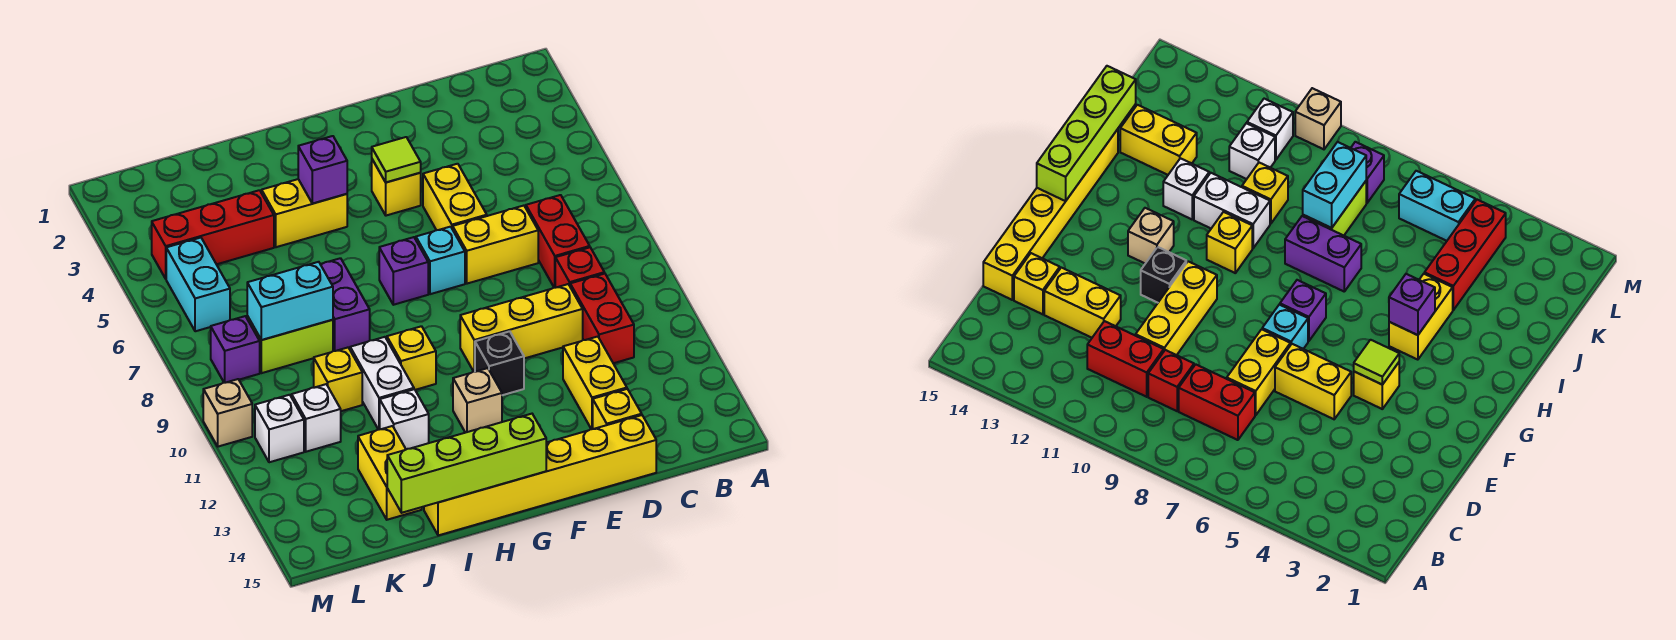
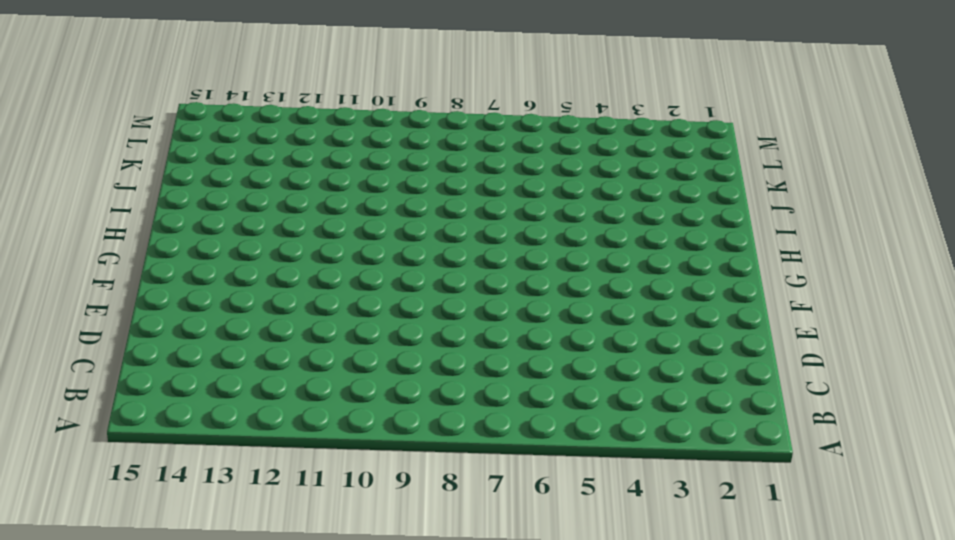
none -> red 1x2 brick [526,195,590,288]
none -> red 1x1 brick [555,247,604,288]
none -> red 1x2 brick [570,274,634,363]
none -> yellow 1x2 brick [453,206,538,284]

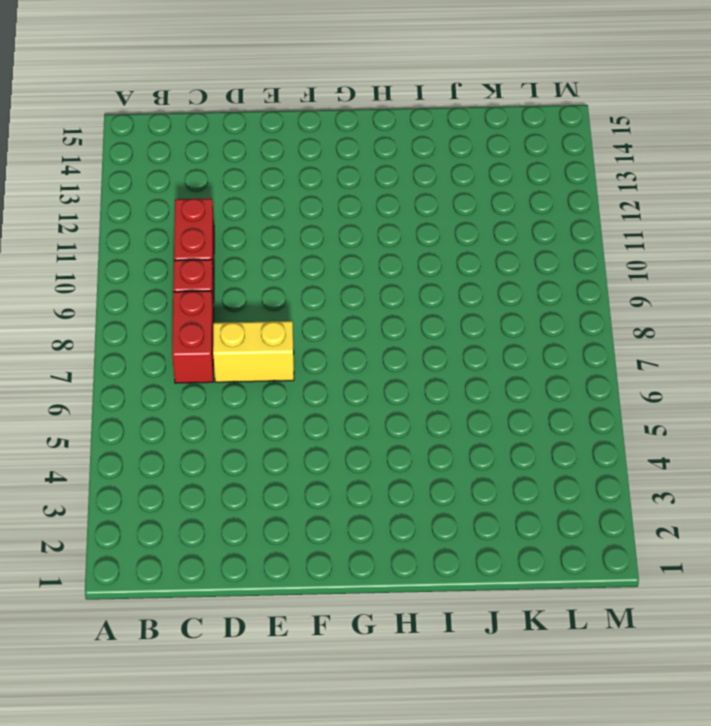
none -> yellow 1x3 brick [460,284,583,372]
none -> yellow 1x2 brick [563,337,627,429]
none -> yellow 1x1 brick [593,389,642,429]
none -> yellow 1x6 brick [424,415,656,535]

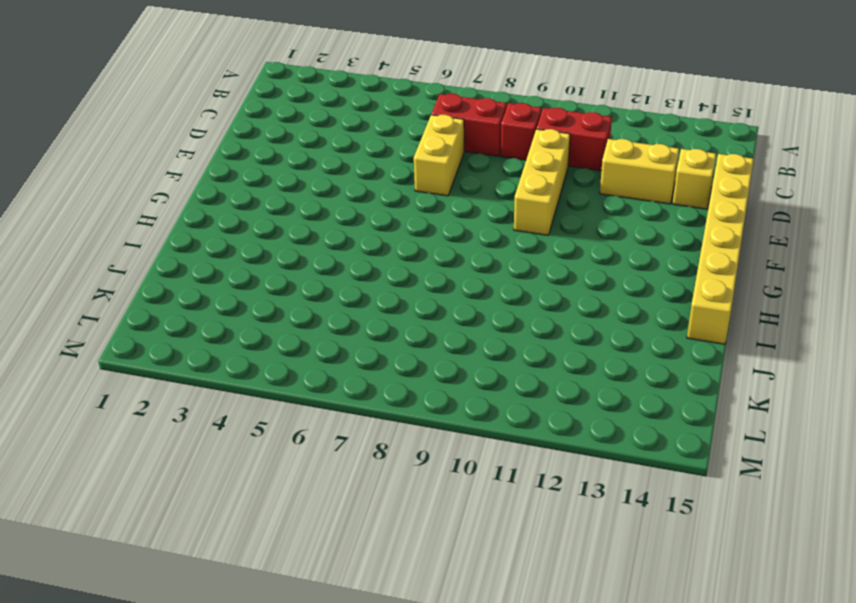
none -> yellow 1x2 brick [423,164,487,230]
none -> yellow 1x1 brick [372,160,421,216]
none -> cyan 1x1 brick [416,227,465,294]
none -> black 1x1 brick [475,331,524,395]

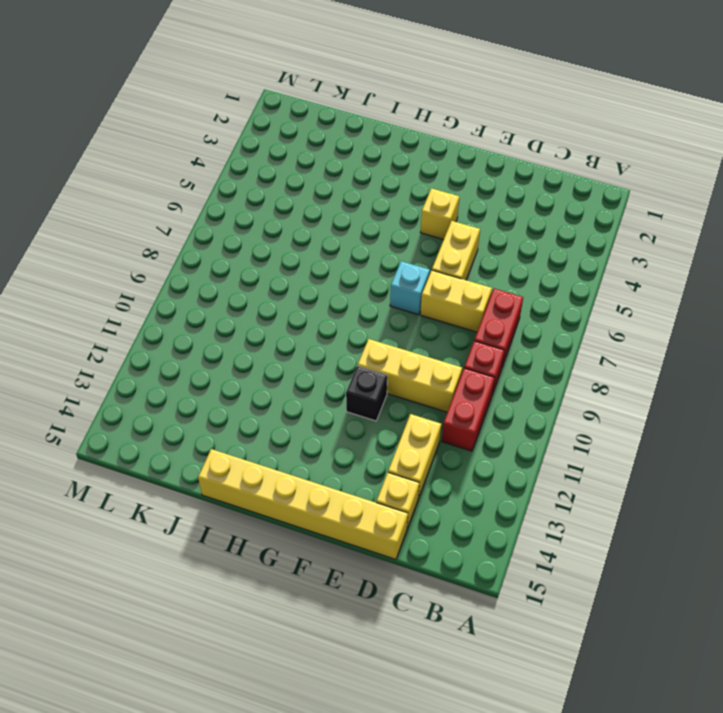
none -> purple 1x1 brick [379,237,428,305]
none -> tan 1x1 brick [453,368,502,433]
none -> yellow 1x2 brick [262,179,347,247]
none -> yellow 1x1 brick [387,326,436,390]

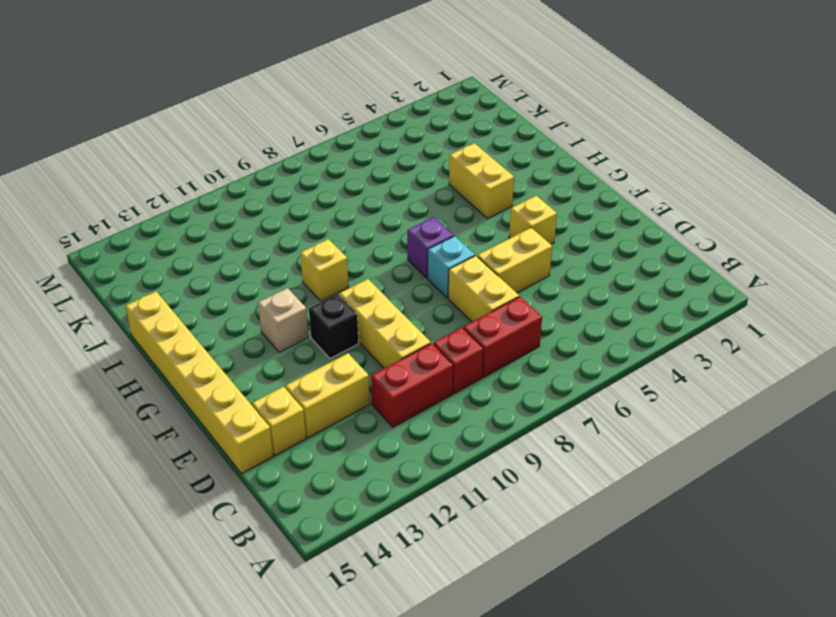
none -> purple 1x2 brick [320,258,370,351]
none -> white 1x2 brick [350,337,414,430]
none -> white 1x1 brick [380,389,429,449]
none -> red 1x3 brick [152,190,274,279]

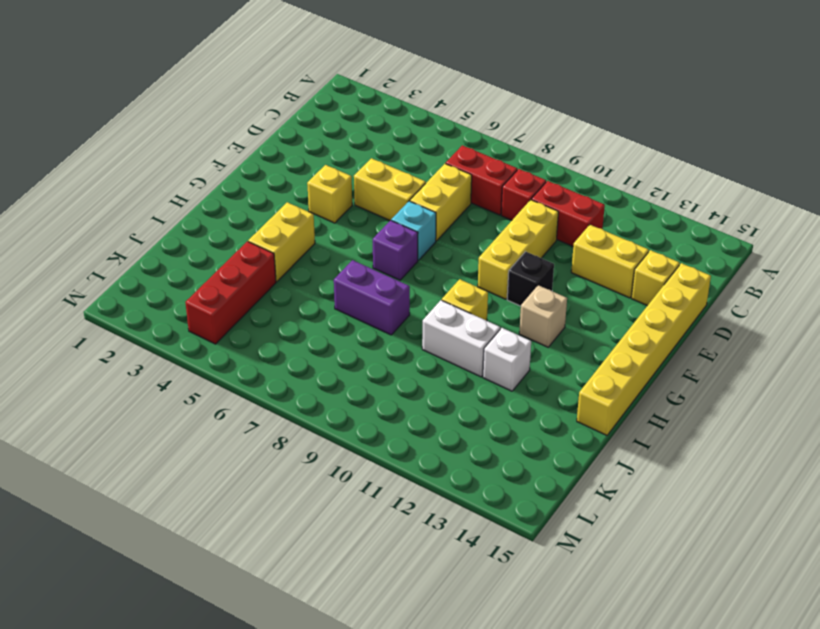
none -> lime 1x2 brick [247,316,333,373]
none -> yellow 1x1 brick [314,348,362,411]
none -> yellow 1x2 brick [358,426,422,520]
none -> white 1x1 brick [292,384,341,452]

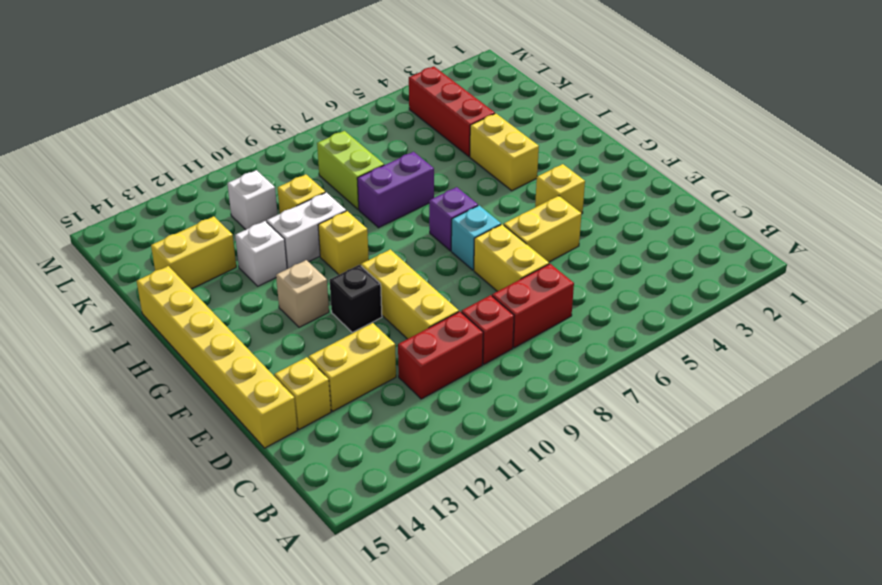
none -> cyan 1x2 brick [166,238,230,331]
none -> purple 1x1 brick [211,316,260,383]
none -> white 1x1 brick [255,395,304,462]
none -> tan 1x1 brick [203,379,252,447]

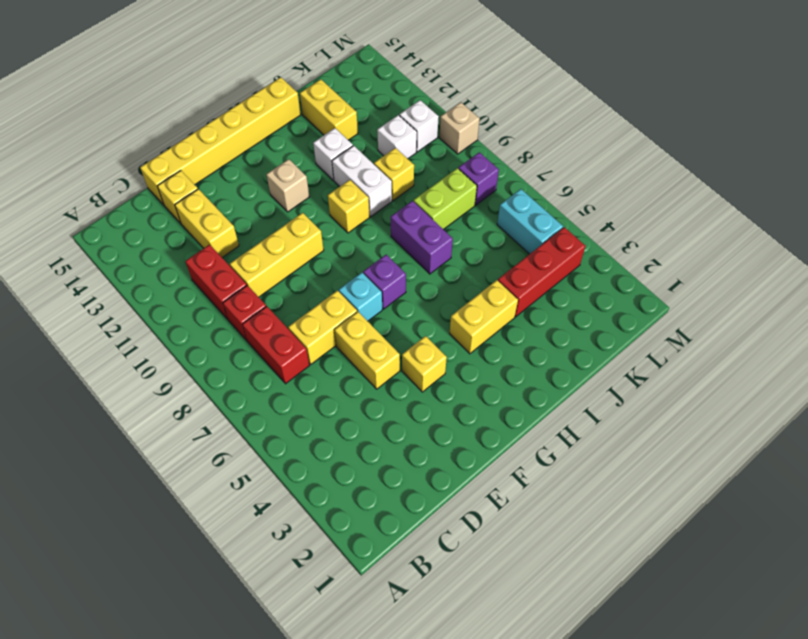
none -> black 1x1 brick [475,331,524,395]
none -> lime 1x1 tile [372,137,421,182]
none -> lime 1x4 brick [387,414,546,513]
none -> purple 1x1 brick [298,136,347,204]

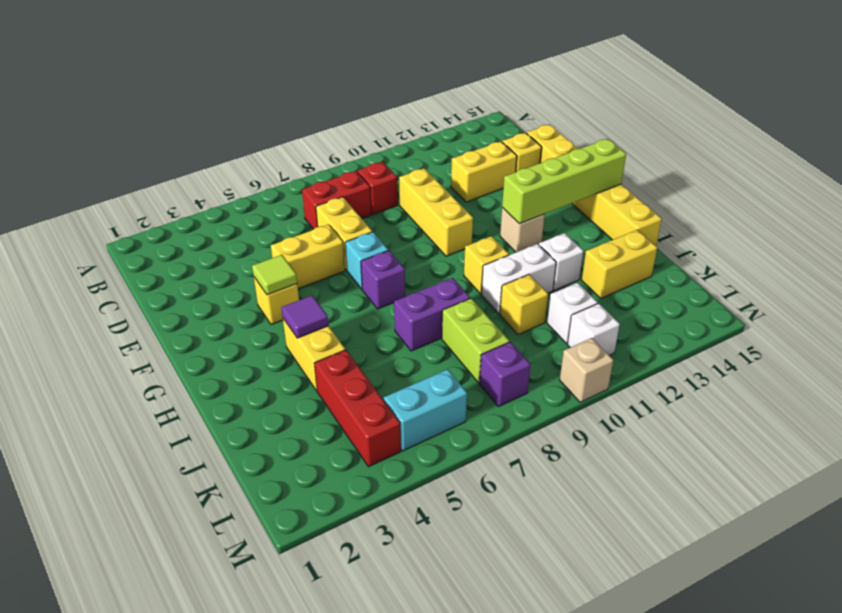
lime 1x4 brick [502,139,626,224] -> lime 1x4 brick turned to [387,414,546,513]
purple 1x1 tile [281,295,328,338] -> purple 1x1 brick [298,136,347,204]
none -> red 1x2 brick [570,274,634,363]
none -> black 1x1 brick [475,331,524,395]
none -> cyan 1x2 brick [247,262,333,340]

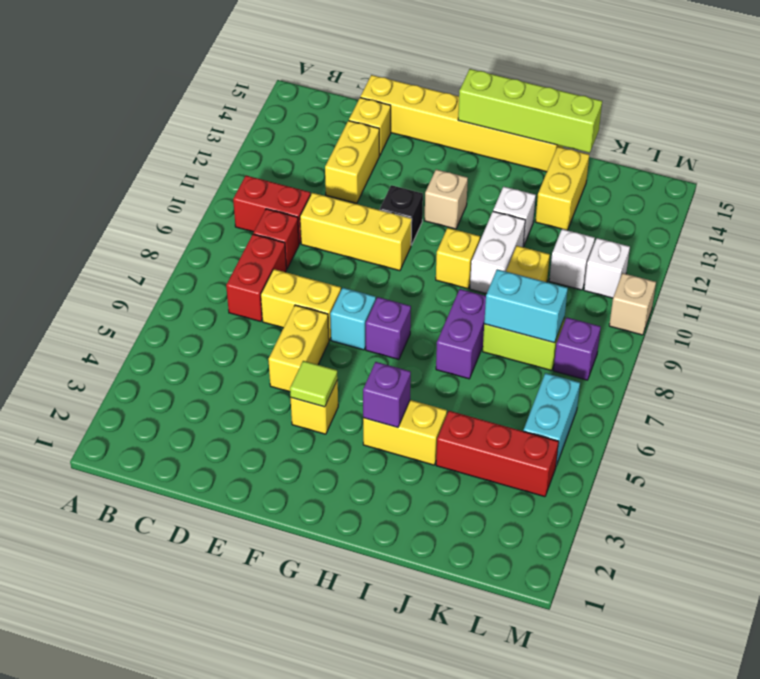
red 1x2 brick [233,176,311,244] -> red 1x2 brick turned to [570,274,634,363]

